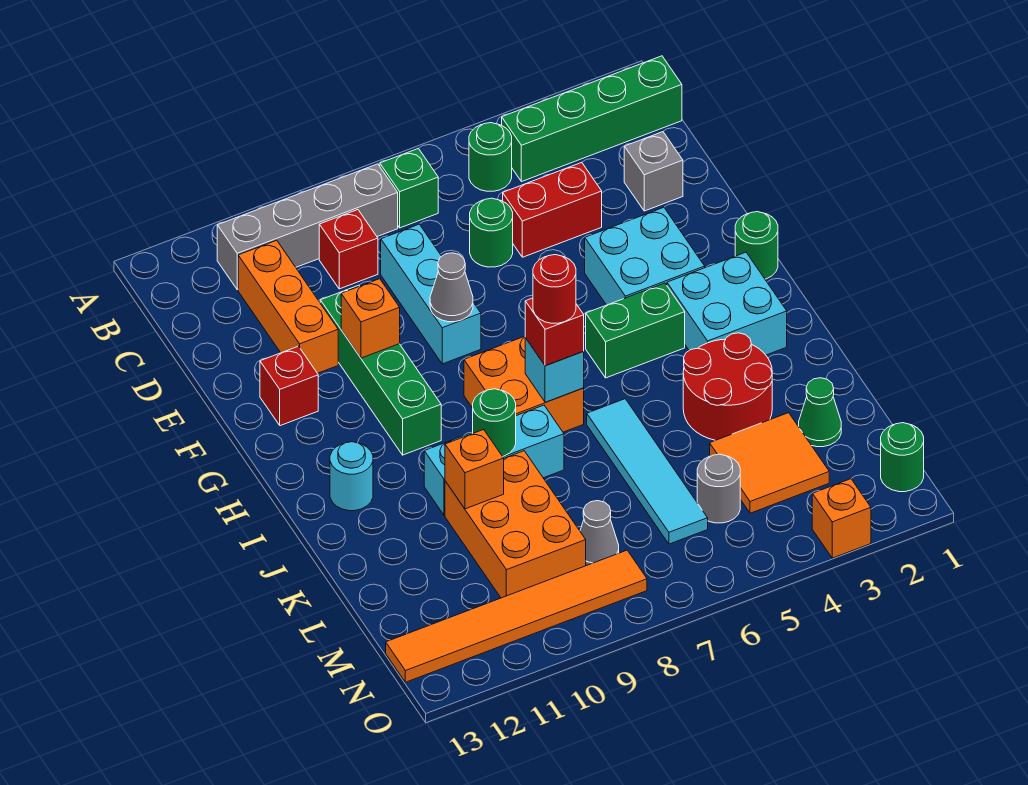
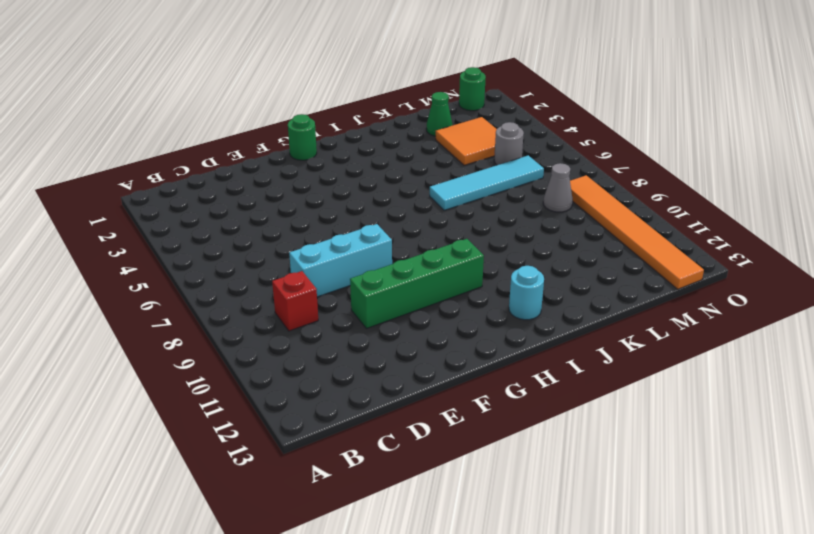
none -> green 1x4 brick [502,56,682,182]
none -> green 1x1 round brick [469,123,512,191]
none -> green 1x1 brick [380,149,438,228]
none -> grey 1x4 brick [217,164,398,290]

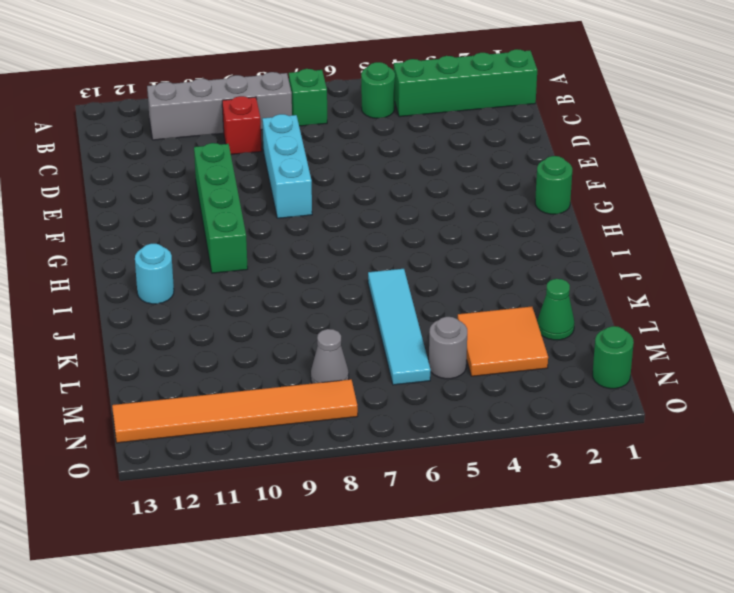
none -> orange 1x3 brick [238,240,338,373]
none -> grey 1x1 brick [624,132,683,211]
none -> red 1x2 brick [503,163,602,257]
none -> green 1x1 round brick [470,198,513,267]

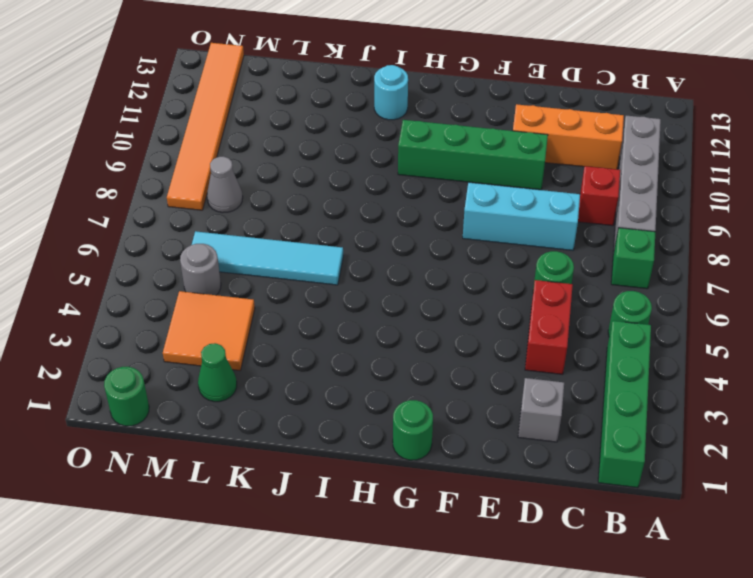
none -> cyan 2x2 brick [585,207,705,305]
none -> red 1x1 brick [260,346,318,426]
none -> cyan 2x2 brick [667,252,787,355]
none -> green 1x2 brick [586,283,685,378]

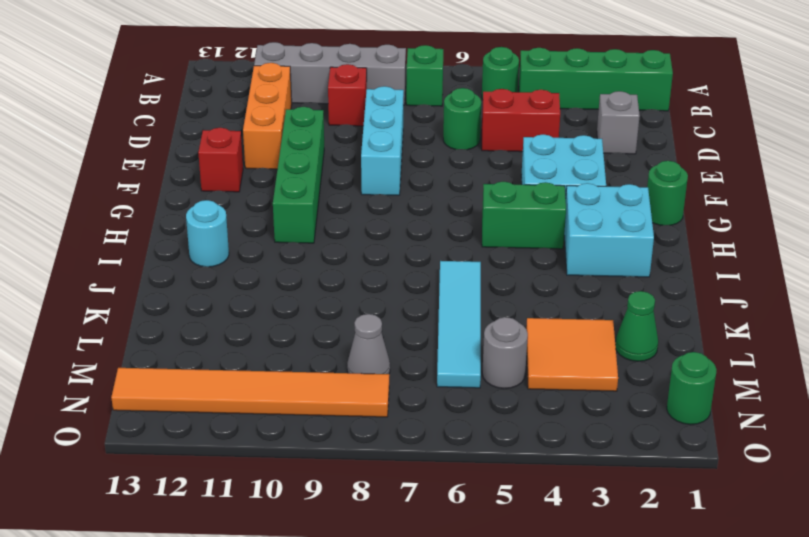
none -> orange 2x2 brick [464,336,584,432]
none -> red 2x2 round brick [683,333,772,440]
none -> cyan 1x3 brick [424,405,564,515]
none -> orange 2x3 brick [445,451,586,598]

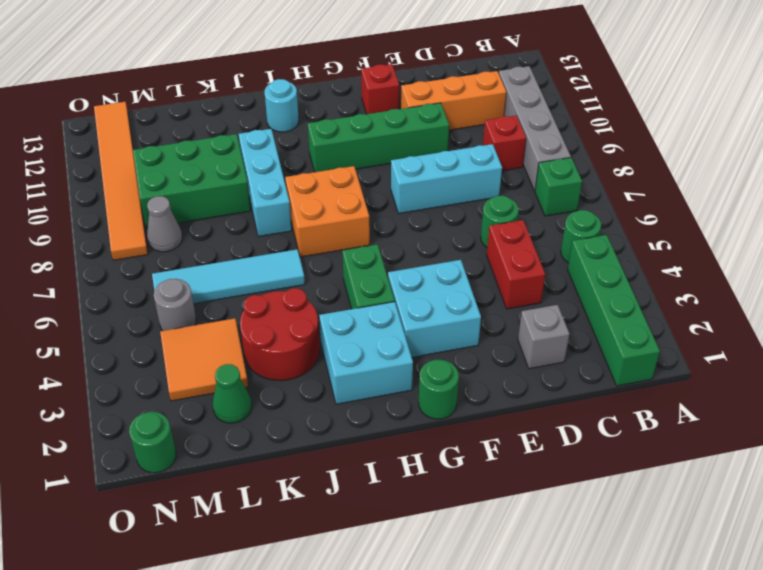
green 2x3 brick [133,134,251,228] -> orange 2x3 brick [445,451,586,598]
none -> orange 1x1 brick [812,479,871,558]
none -> grey 1x1 cone [430,253,473,322]
none -> orange 1x1 brick [341,279,400,358]
none -> cyan 1x1 brick [525,338,584,402]

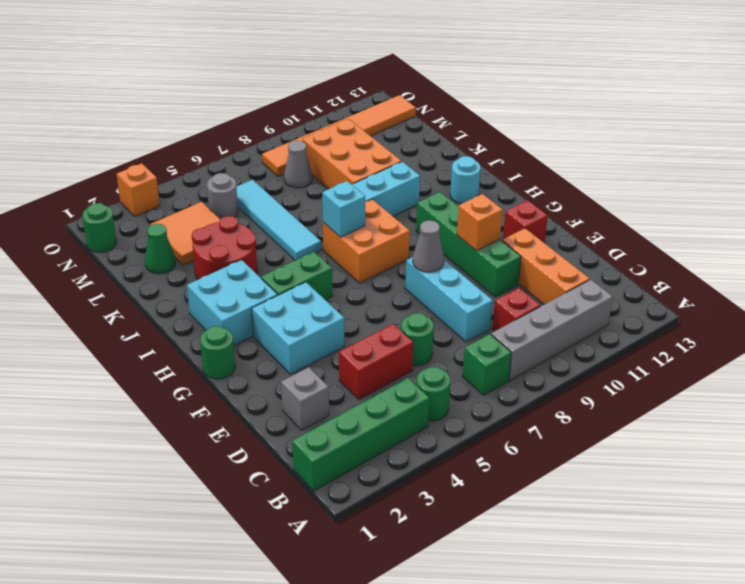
none -> green 1x1 round brick [473,389,516,456]
none -> orange 1x1 brick [445,429,504,509]
none -> red 1x1 brick [525,298,584,366]
none -> red 1x1 round brick [533,255,576,323]

